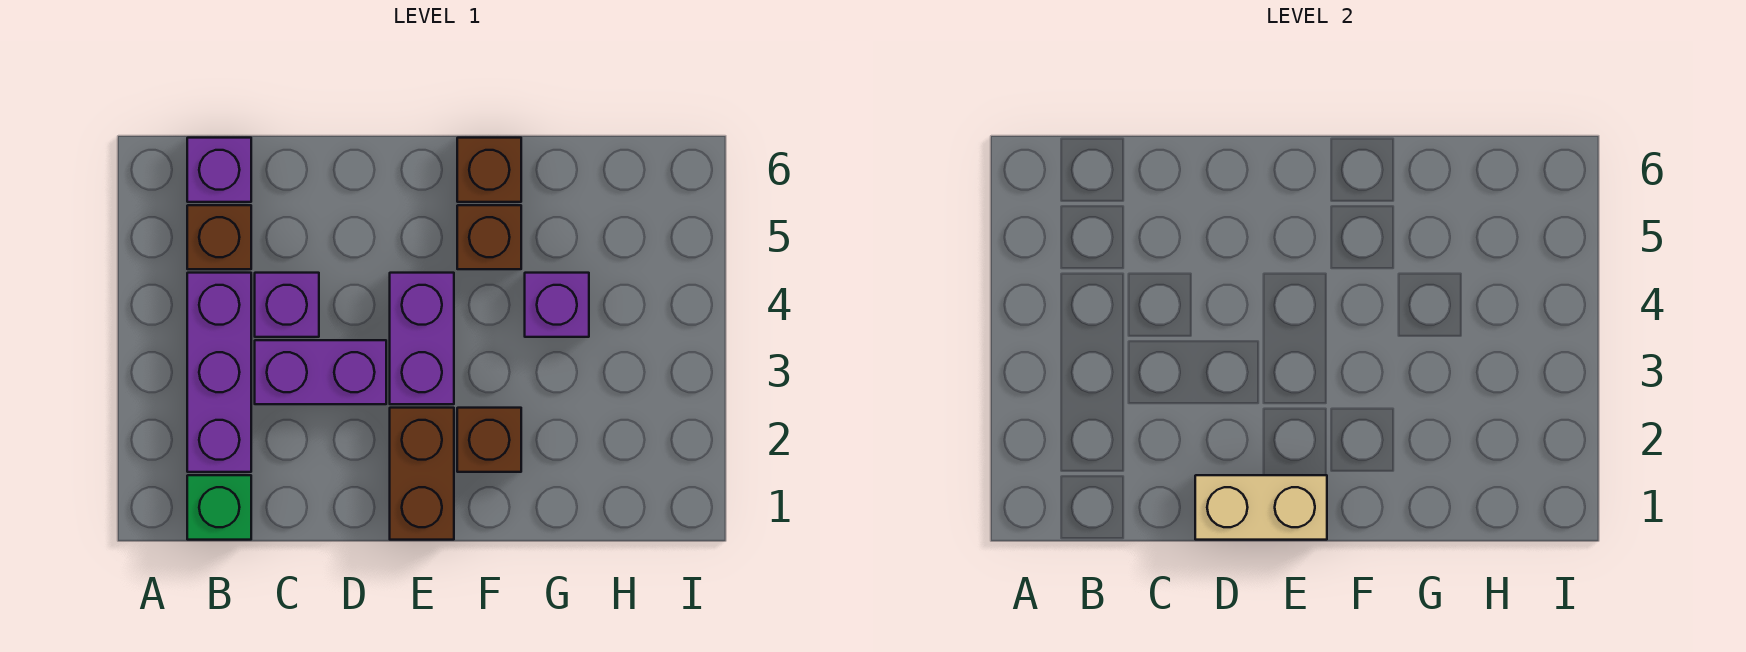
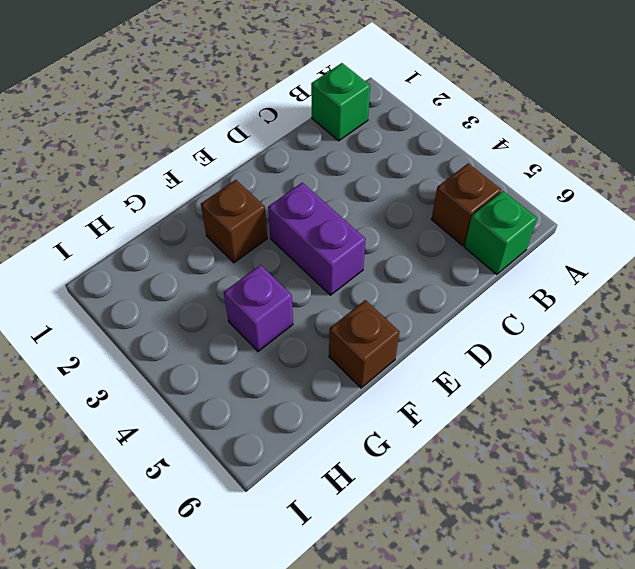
green 1x1 brick [464,191,537,274] -> purple 1x1 brick [187,138,251,202]
none -> purple 1x3 brick [187,273,251,472]
none -> purple 1x2 brick [255,340,386,404]
none -> purple 1x1 brick [255,273,319,337]

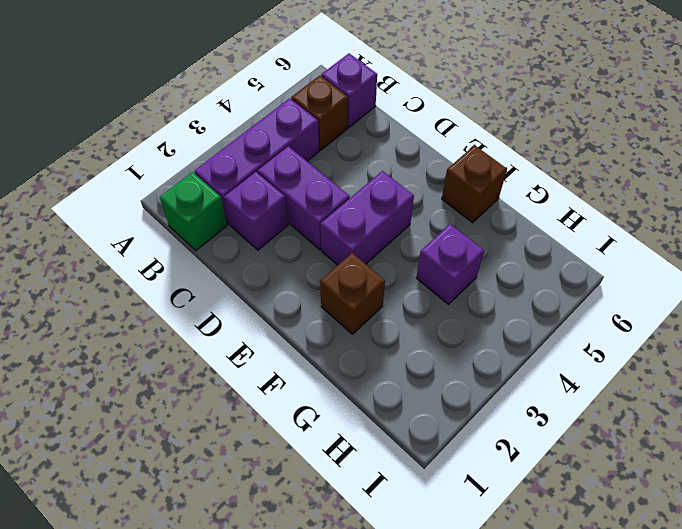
purple 1x1 brick [224,172,288,250] -> purple 1x1 brick moved to [255,273,319,337]
none -> brown 1x2 brick [390,408,454,540]
none -> brown 1x1 brick [457,205,521,269]
none -> tan 1x2 brick [1195,475,1327,540]

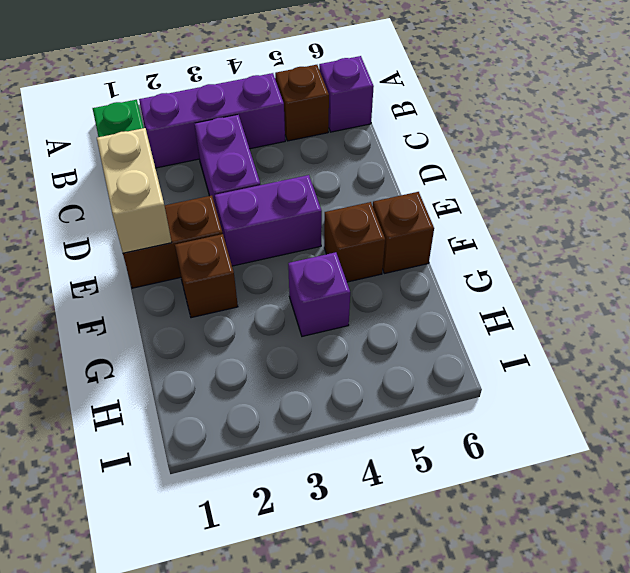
none -> purple 1x1 brick [255,273,319,337]

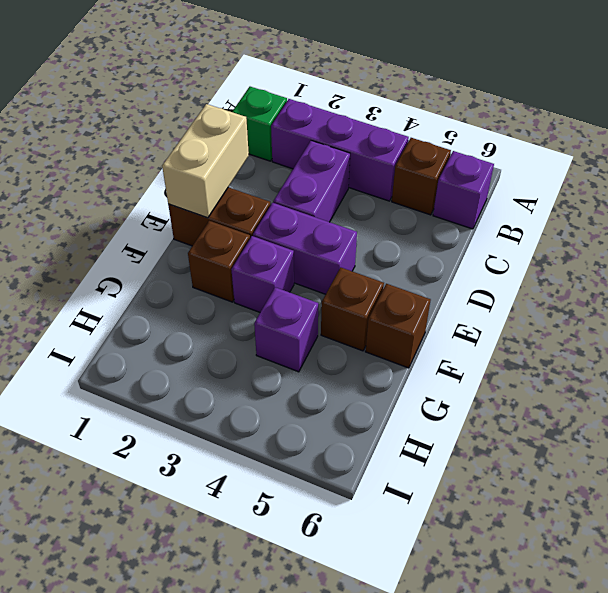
purple 1x1 brick [231,236,294,312] -> purple 1x1 brick moved to [255,273,319,337]

